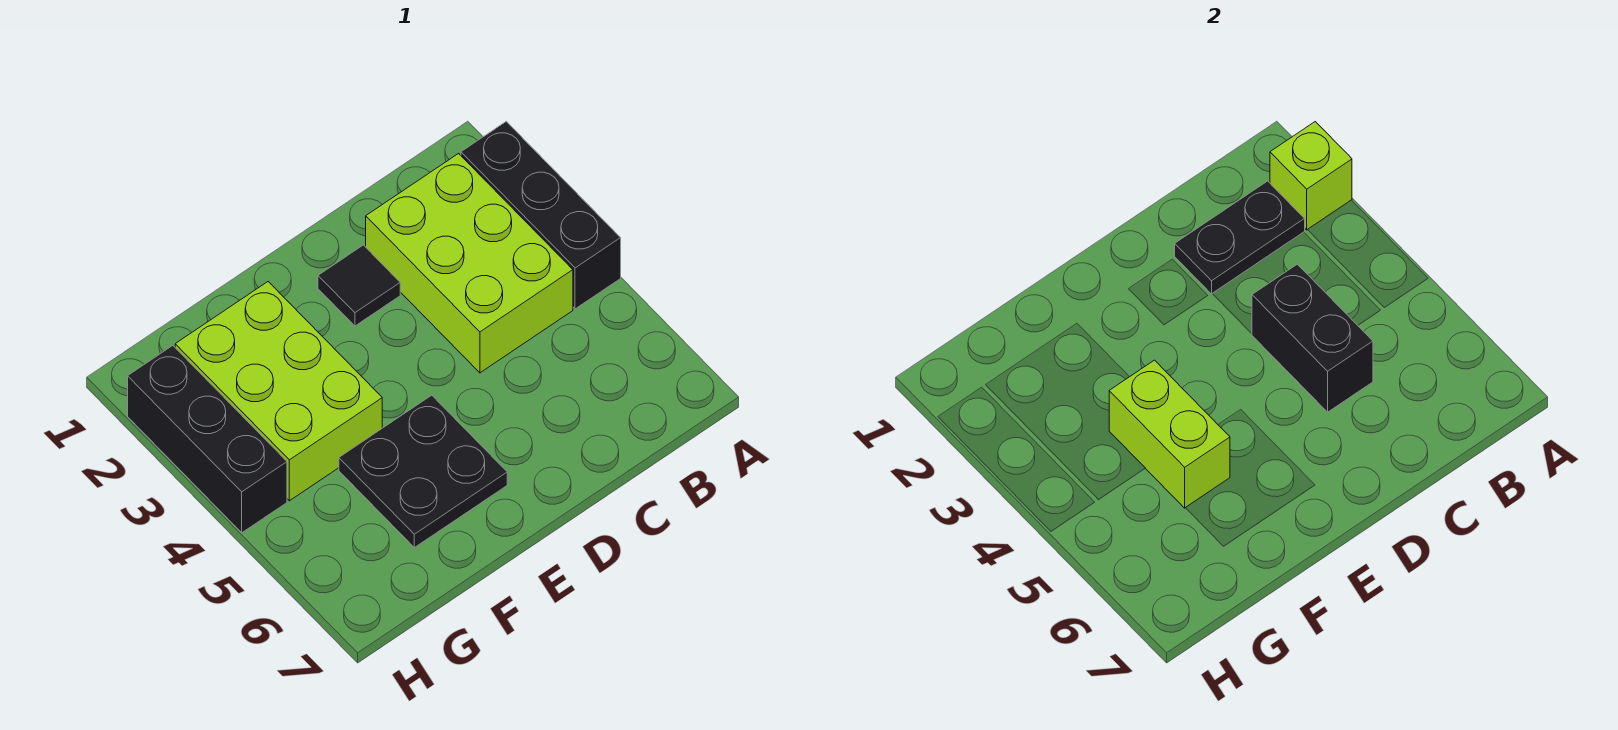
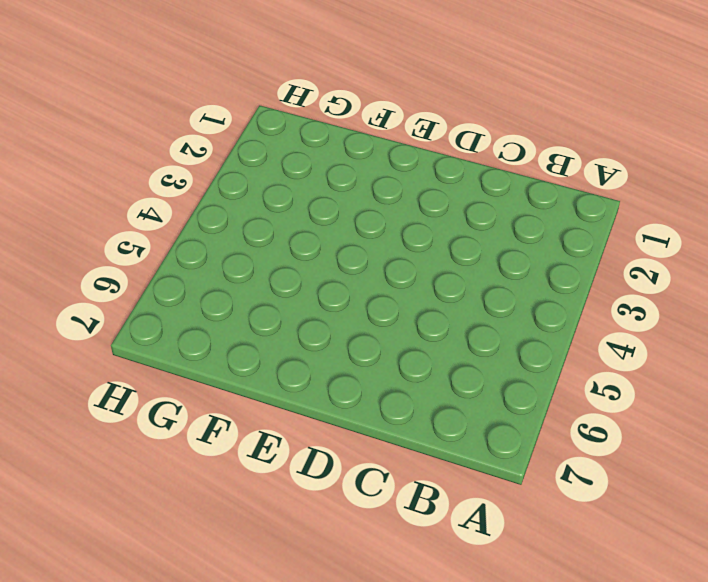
none -> black 1x3 brick [461,122,621,309]
none -> lime 2x3 brick [366,153,573,373]

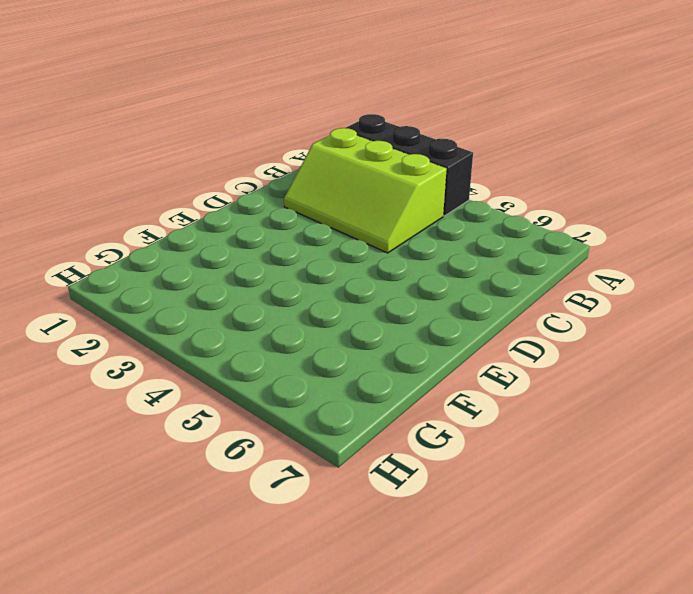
lime 2x3 slope [284,128,447,253] -> lime 2x3 brick [366,153,573,373]
none -> black 1x1 tile [318,245,400,326]
none -> black 2x2 plate [339,395,507,547]

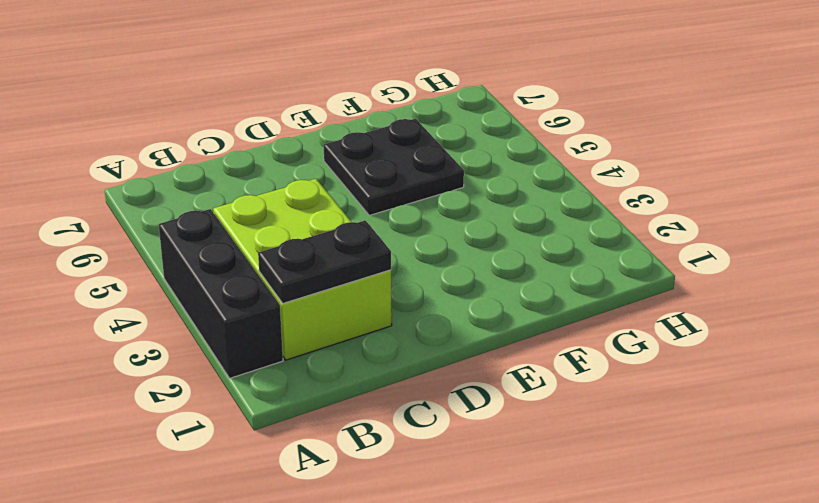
none -> black 1x1 tile [318,245,400,326]
none -> lime 2x3 brick [175,282,382,501]

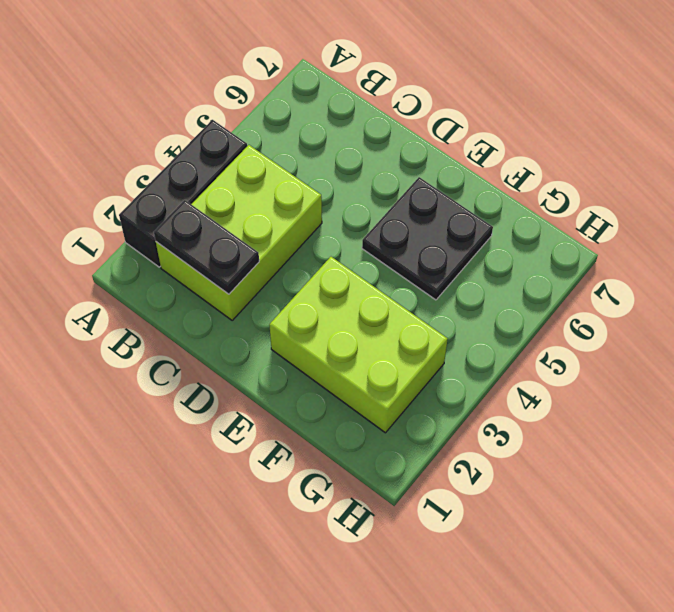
lime 2x3 brick [269,257,448,433] -> lime 2x3 brick turned to [175,282,382,501]
none -> black 1x1 tile [318,245,400,326]
none -> black 1x3 brick [128,346,287,533]

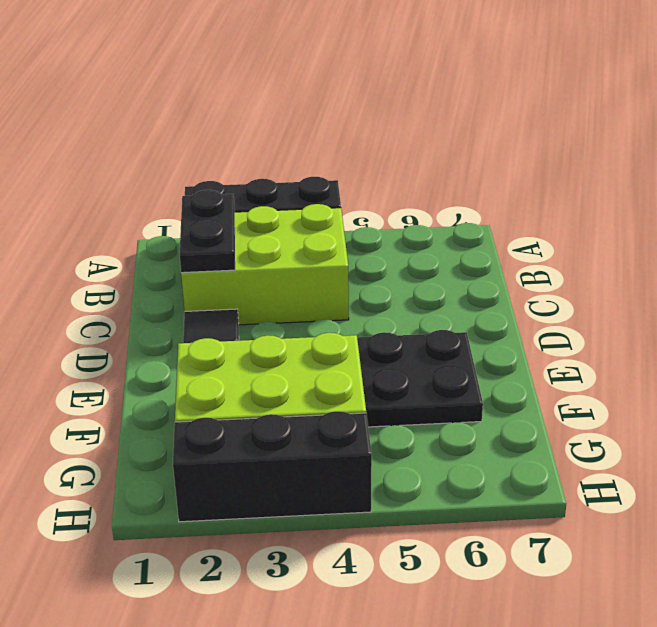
none -> lime 1x1 brick [1270,122,1352,230]
none -> black 1x2 brick [1252,264,1373,412]

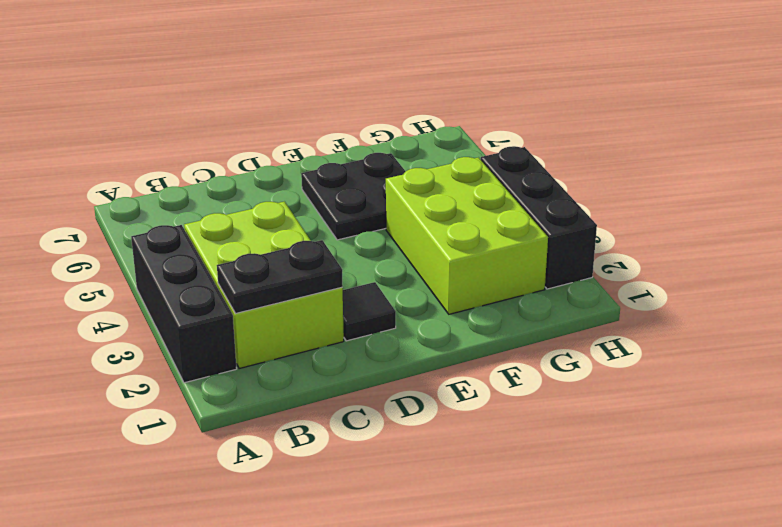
none -> lime 1x1 brick [1270,122,1352,230]
none -> black 1x2 brick [1252,264,1373,412]

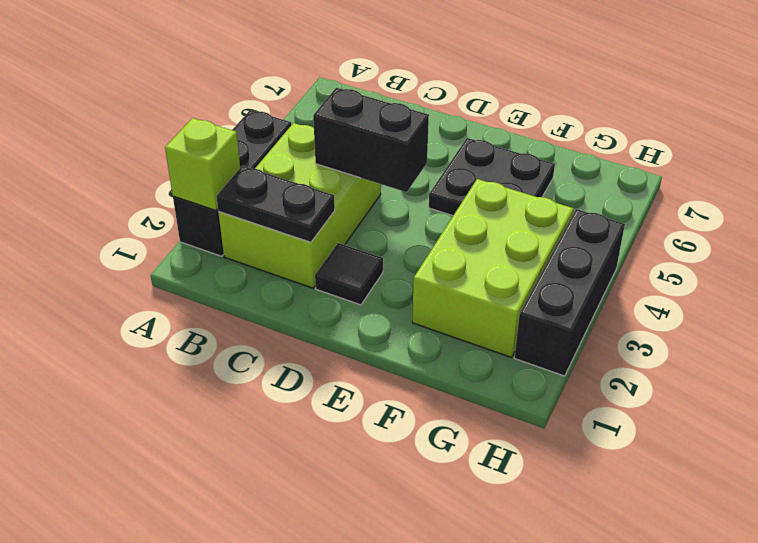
black 1x2 brick [313,88,429,192] -> black 1x2 brick turned to [1252,264,1373,412]
none -> lime 1x2 brick [1109,360,1230,508]

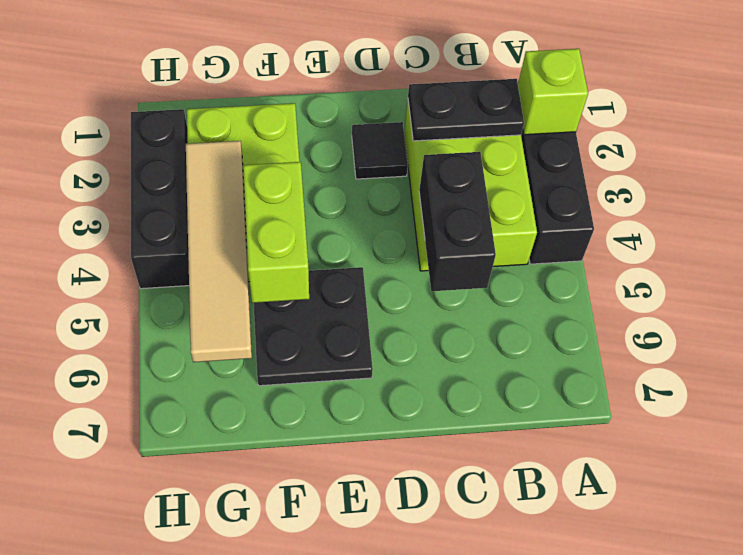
tan 1x4 tile [186,141,252,362] -> none

